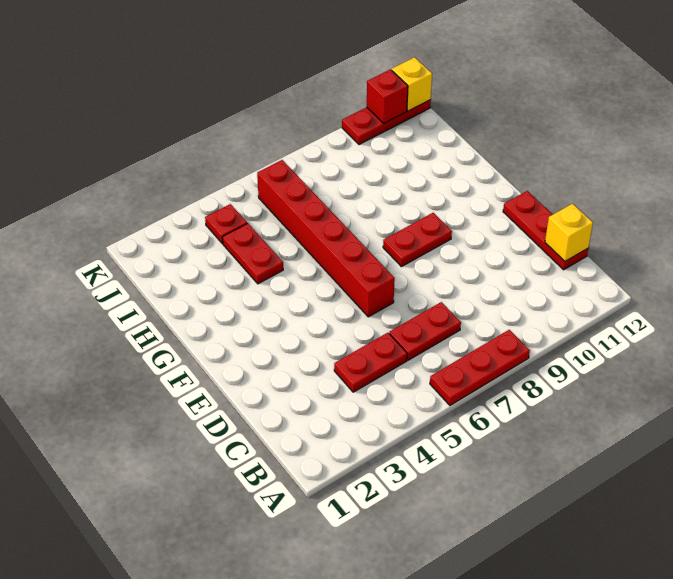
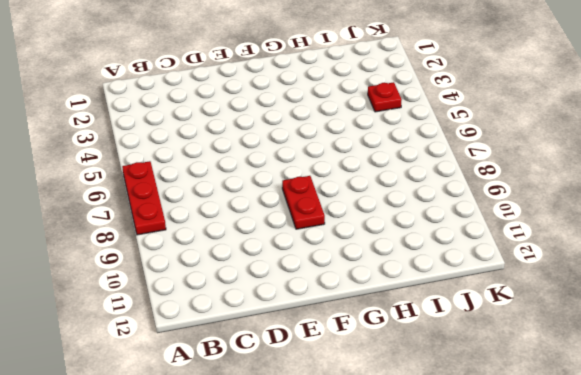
none -> red 1x2 plate [334,333,407,392]
none -> red 1x2 plate [389,302,461,360]
none -> red 1x3 plate [503,191,588,270]

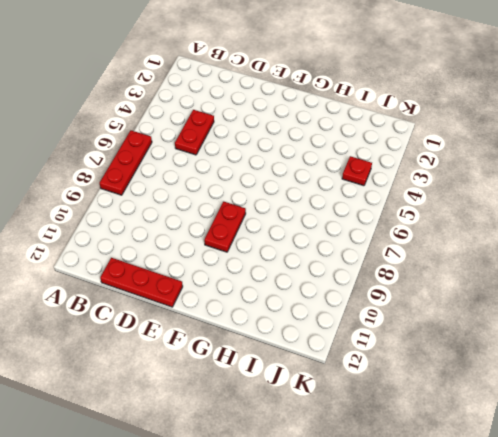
none -> red 1x2 plate [389,302,461,360]
none -> red 1x6 brick [257,160,395,317]
none -> red 1x2 plate [222,223,283,284]

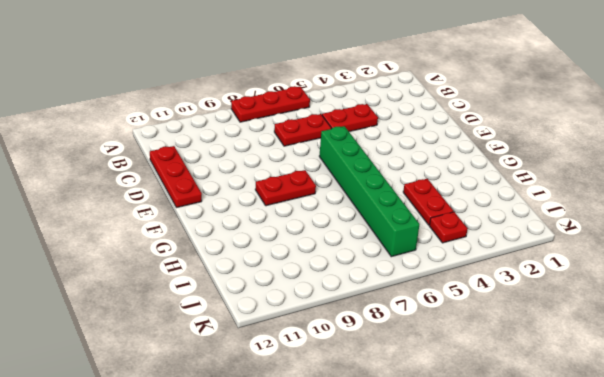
green 1x6 brick [319,126,420,257] -> red 1x6 brick [257,160,395,317]
none -> red 1x3 plate [342,100,431,145]
none -> yellow 1x1 brick [545,204,593,261]
none -> red 1x1 brick [367,69,408,124]

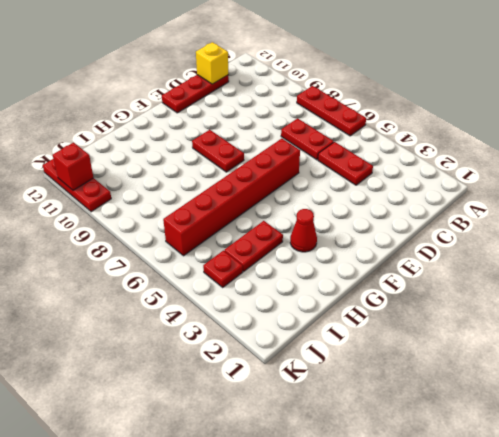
red 1x1 cone [290,209,317,252] -> none
none -> yellow 1x1 brick [392,57,432,111]

